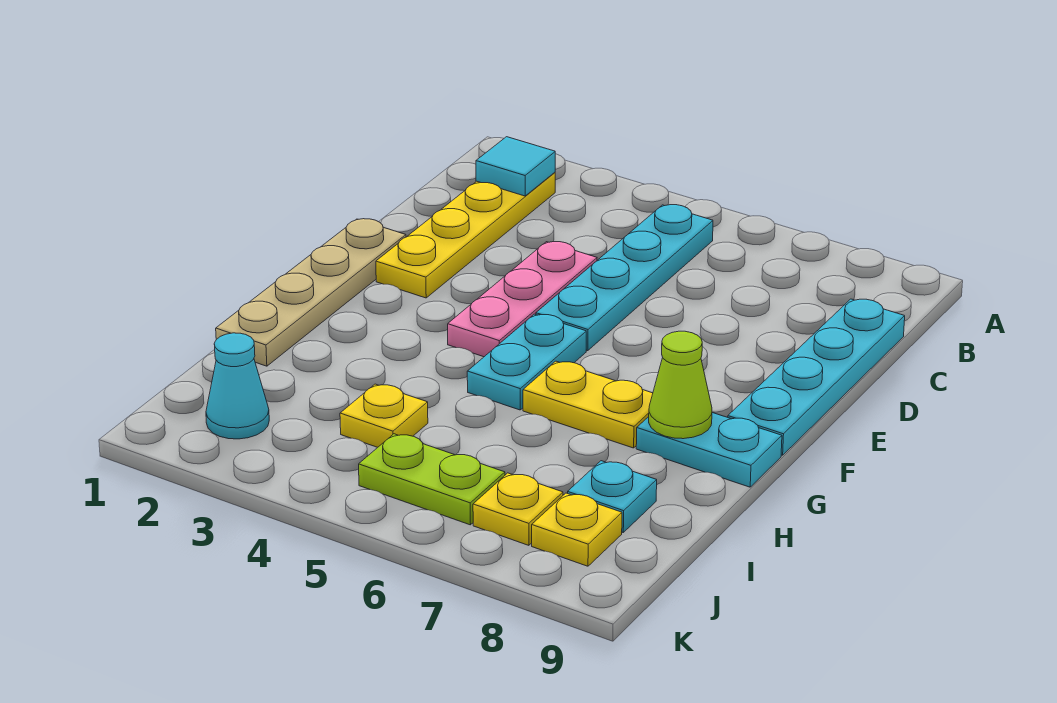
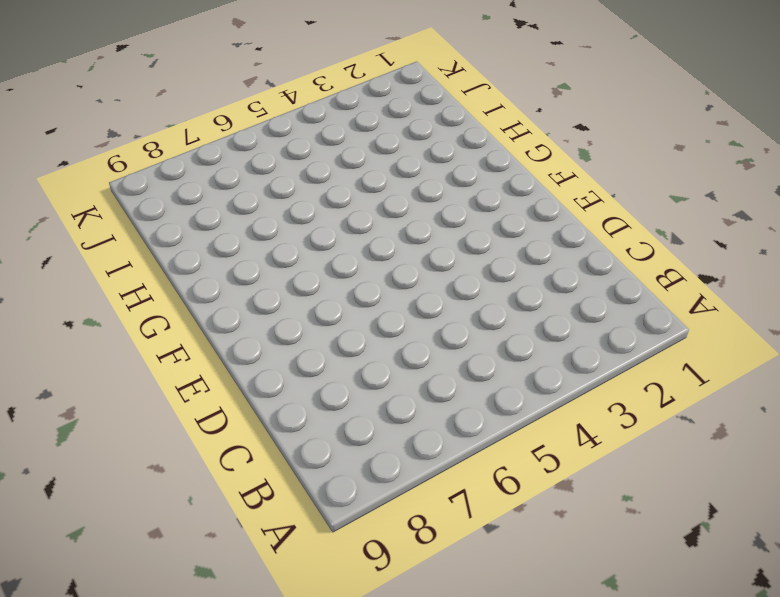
none -> yellow 1x4 plate [376,172,555,298]
none -> cyan 1x4 plate [536,205,713,351]
none -> cyan 1x4 plate [728,299,905,455]

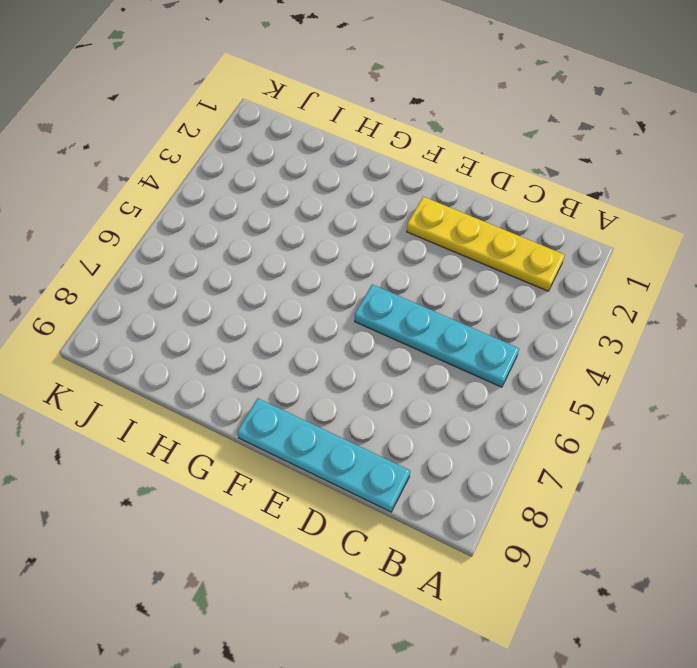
none -> pink 1x3 plate [448,242,597,357]
none -> tan 1x4 plate [216,219,406,366]
none -> cyan 1x2 plate [467,314,586,410]

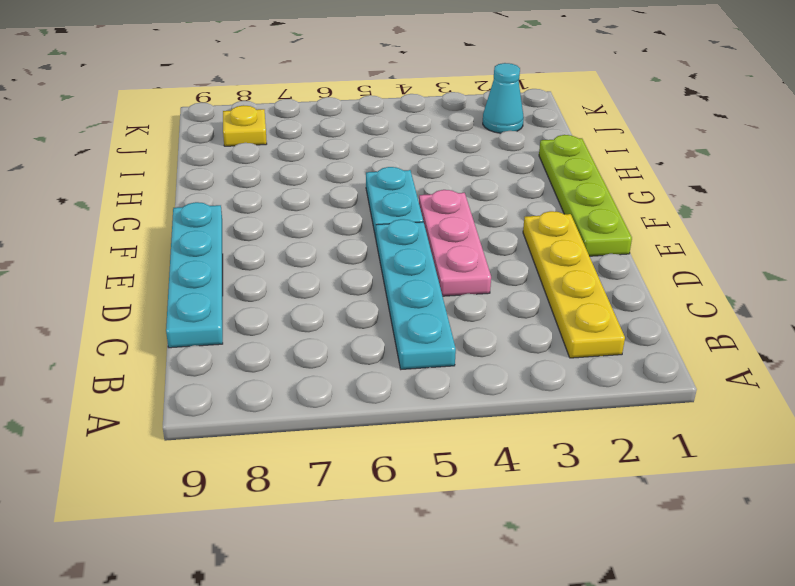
lime 1x4 plate [539,135,632,256] -> tan 1x4 plate [216,219,406,366]
none -> yellow 1x2 plate [523,361,653,448]
none -> cyan 1x2 plate [636,413,782,487]
none -> yellow 1x1 plate [340,384,428,447]

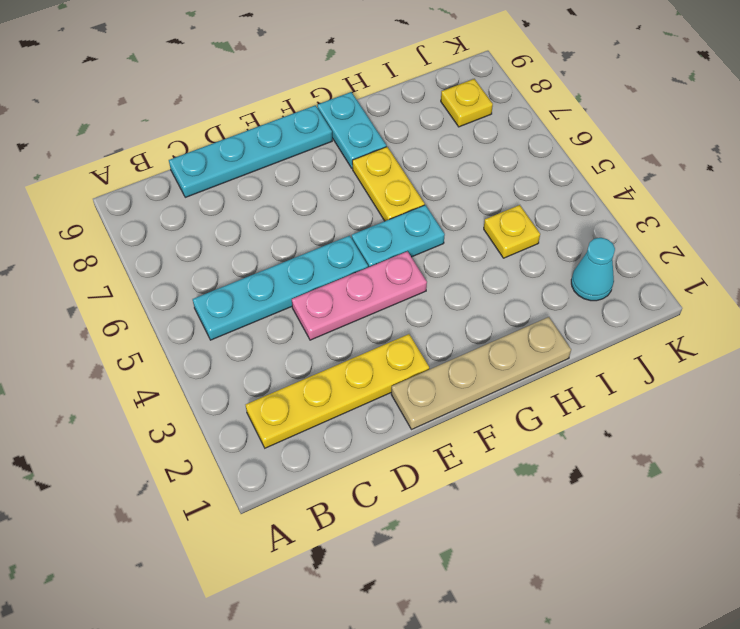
none -> cyan 1x1 plate [568,461,657,532]
none -> lime 1x2 plate [359,434,505,525]
none -> yellow 1x1 plate [473,473,563,545]

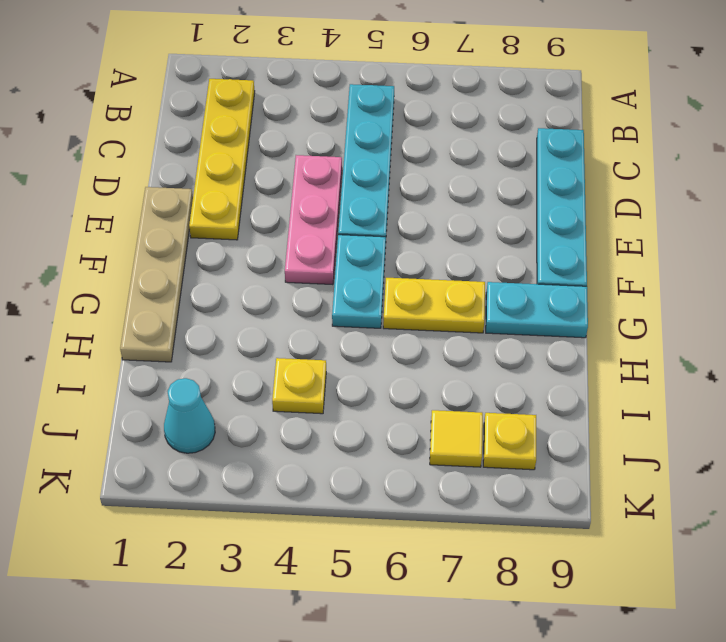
yellow 1x1 tile [430,410,483,467] -> yellow 1x1 plate [473,473,563,545]
none -> cyan 1x1 plate [568,461,657,532]
none -> lime 1x2 plate [359,434,505,525]
none -> cyan 1x1 tile [476,137,555,196]

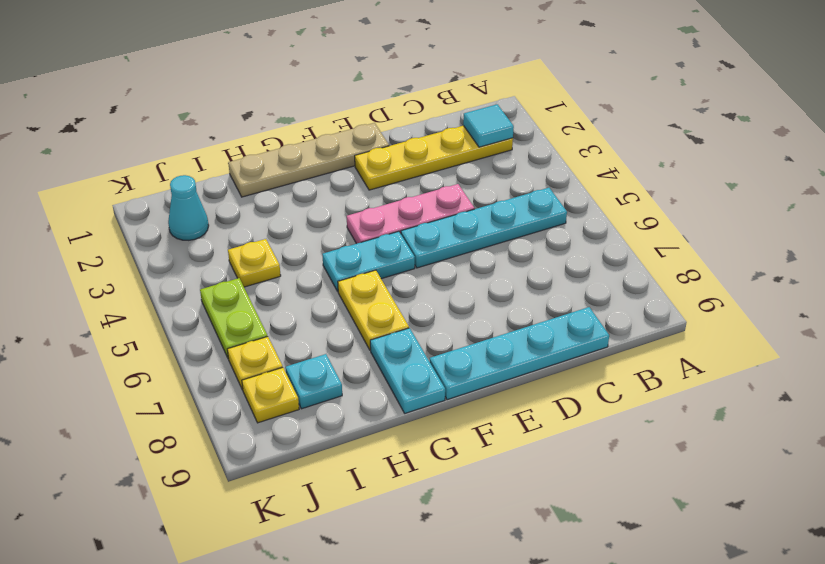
none -> lime 1x1 cone [649,331,712,439]

